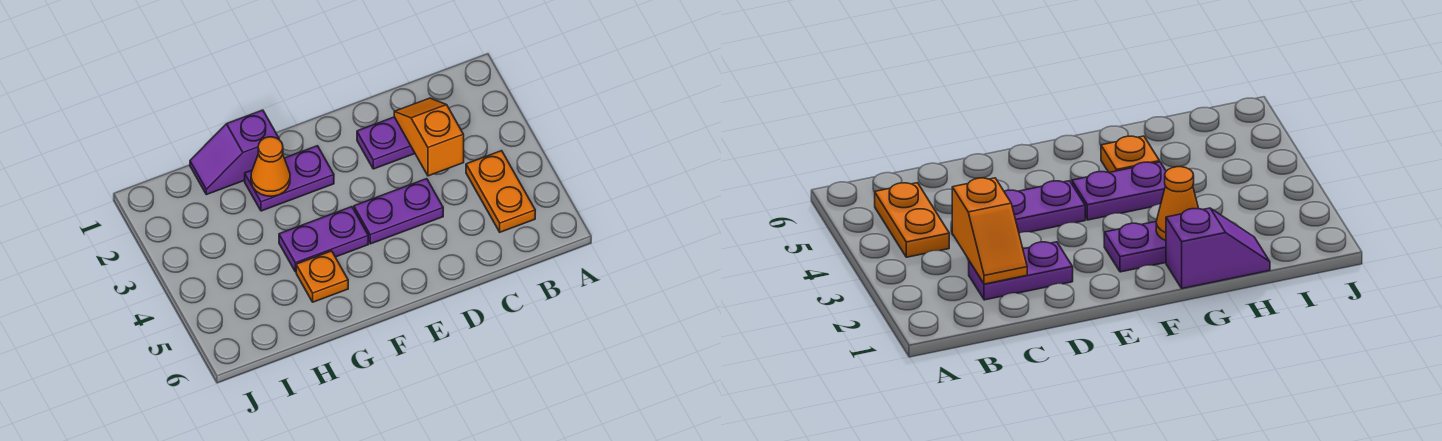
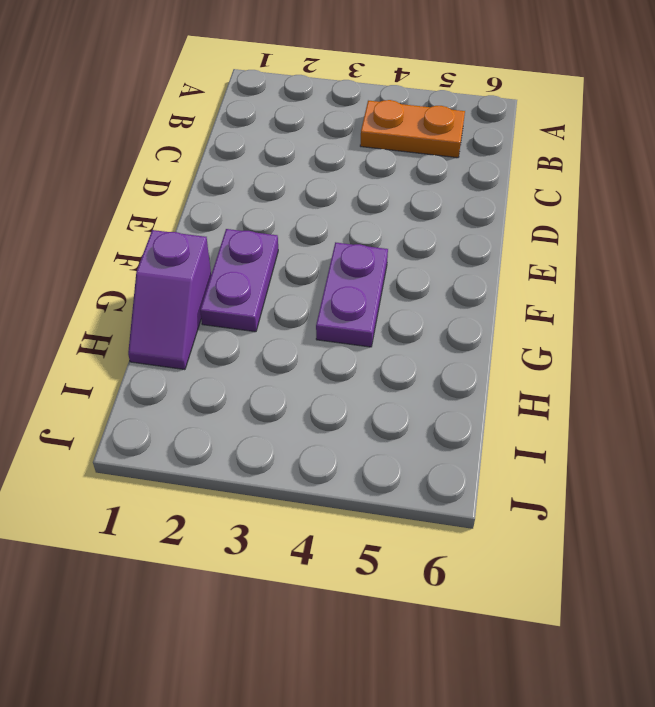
none -> purple 1x2 plate [357,117,415,169]
none -> purple 1x2 plate [354,179,443,244]

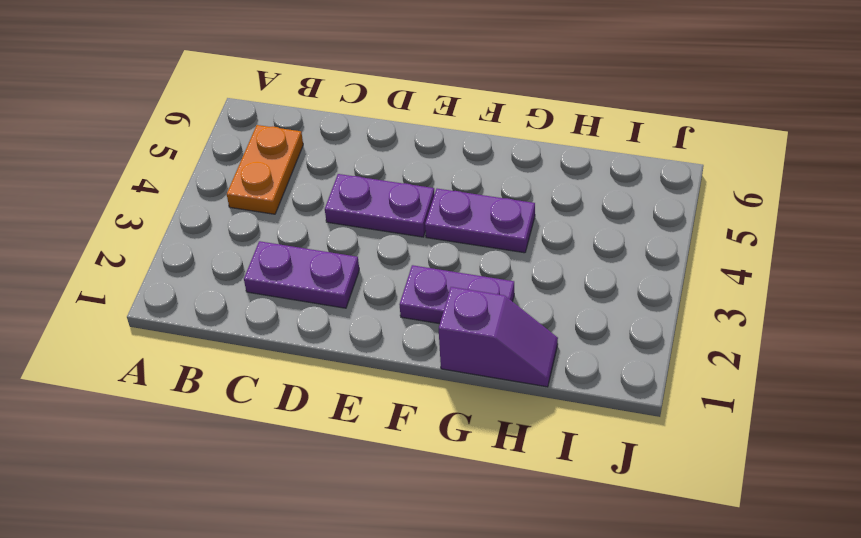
none -> orange 1x1 plate [296,251,348,302]
none -> orange 1x2 slope [394,98,464,176]

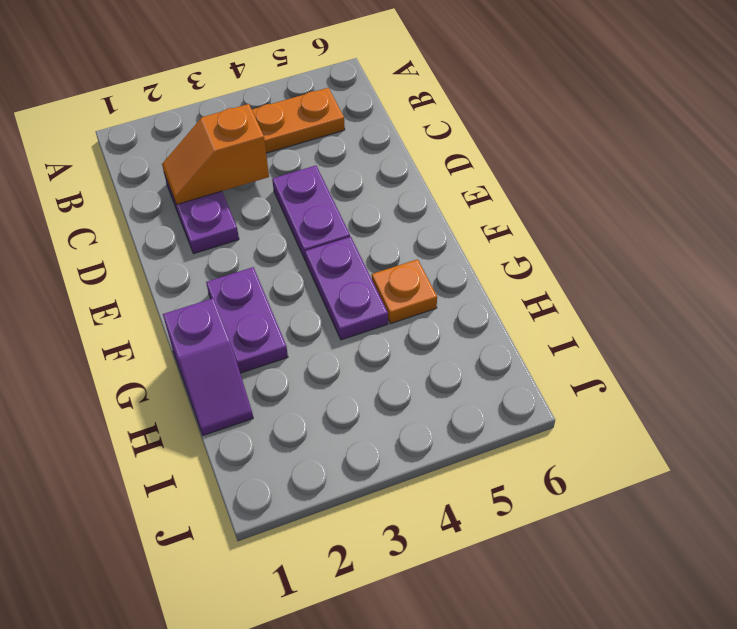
none -> orange 1x1 cone [251,137,290,196]

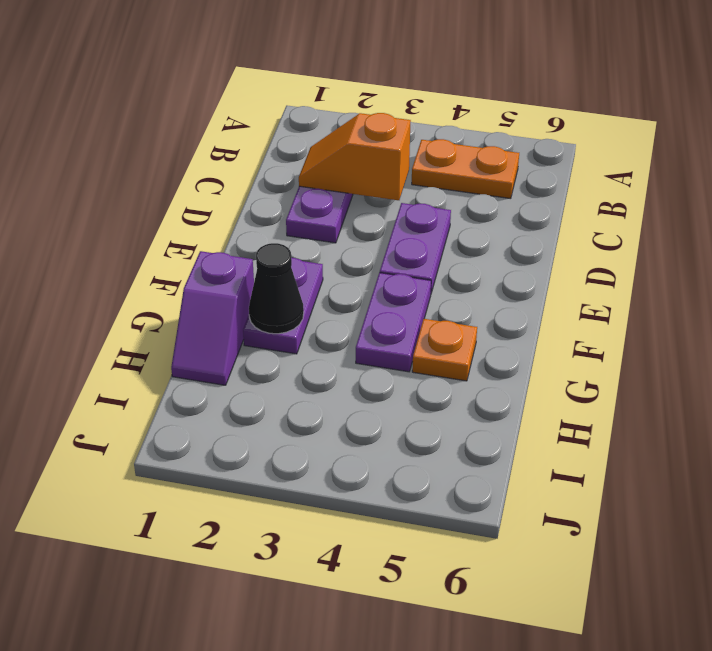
black 1x1 cone [249,243,304,334] -> orange 1x1 cone [251,137,290,196]

